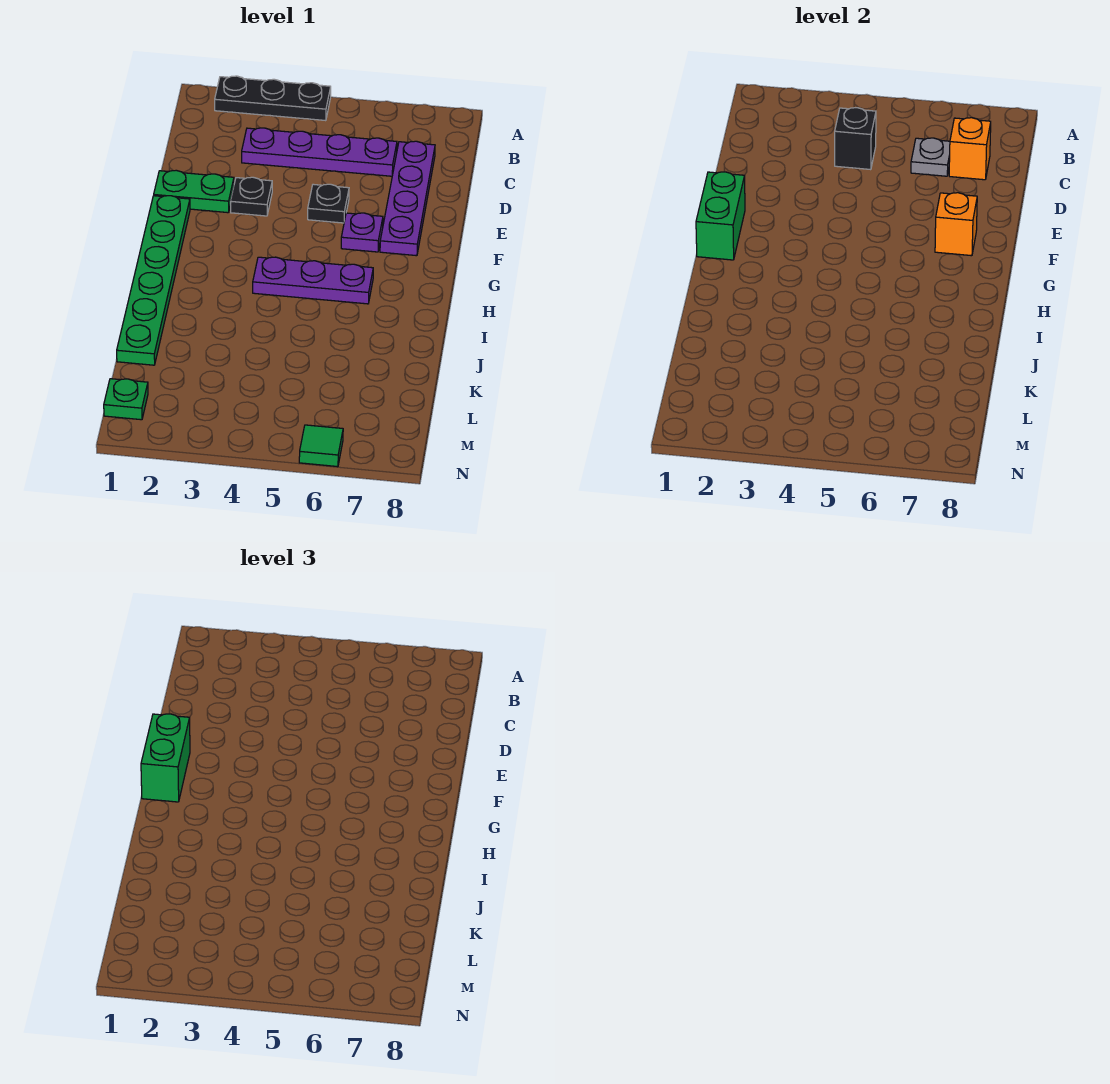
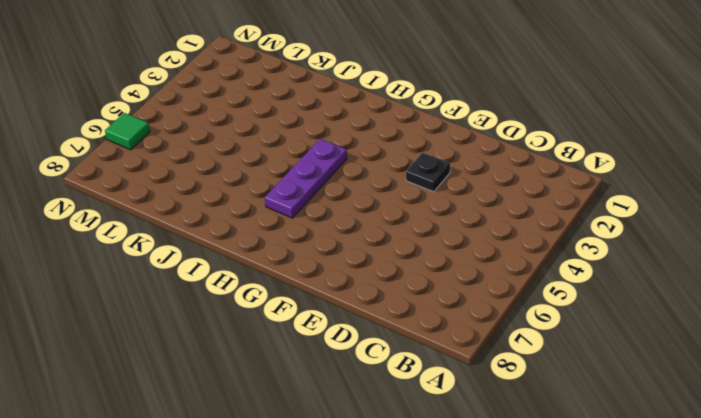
none -> black 1x3 plate [215,76,331,121]
none -> purple 1x4 plate [242,128,397,176]
none -> purple 1x4 plate [380,141,435,256]

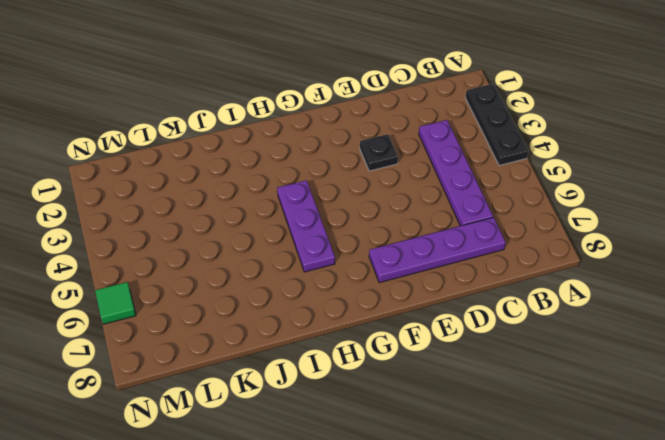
none -> green 1x2 plate [154,170,234,213]
none -> black 1x1 plate [308,184,349,223]
none -> green 1x6 plate [117,196,190,365]

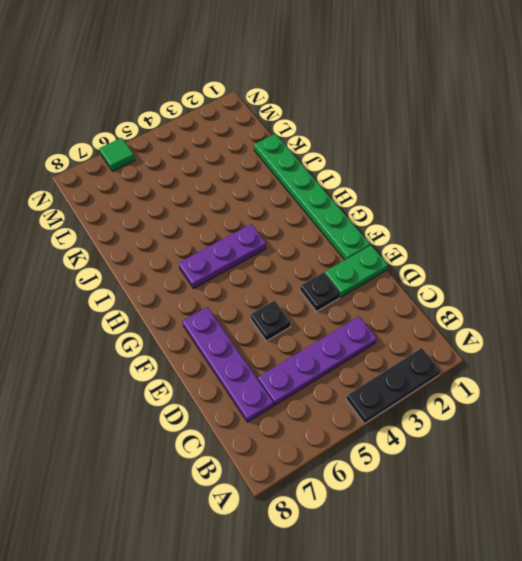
none -> purple 1x1 plate [341,213,383,252]
none -> green 1x1 plate [104,379,148,420]
none -> black 1x1 brick [835,108,876,170]

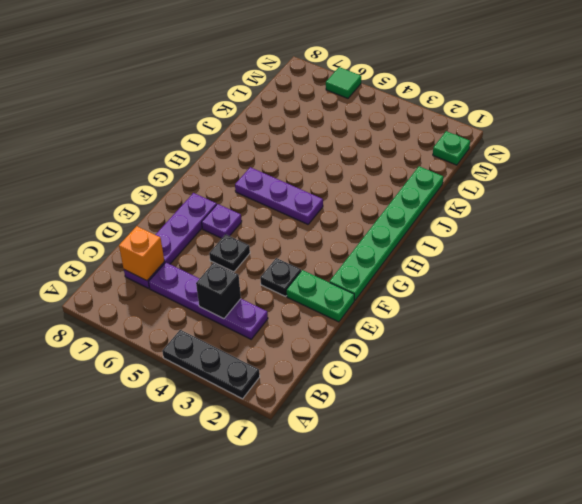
none -> grey 1x1 plate [911,138,950,176]
none -> green 1x2 brick [696,172,745,260]
none -> orange 1x1 brick [935,193,977,256]

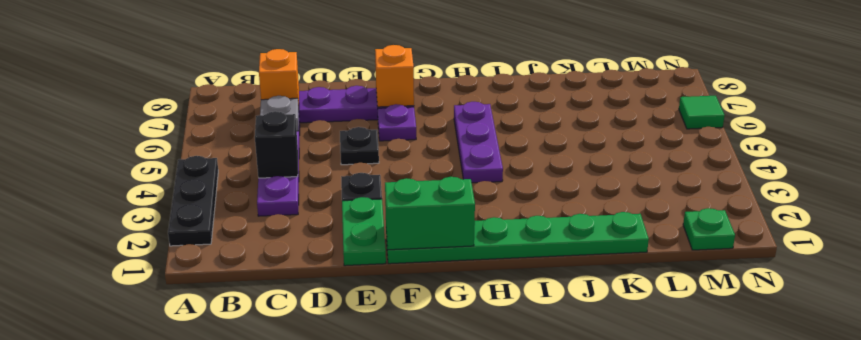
none -> green 1x2 brick [141,714,190,802]

